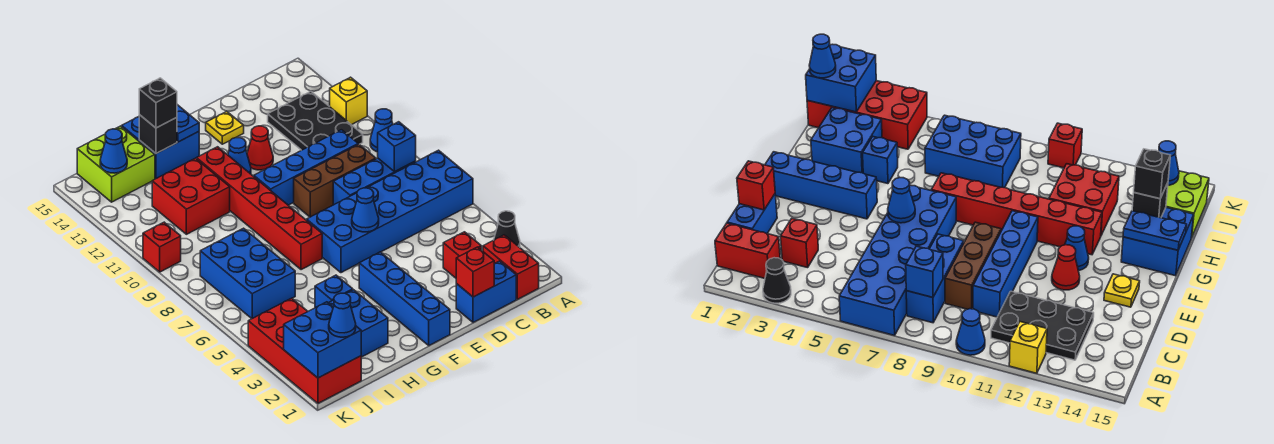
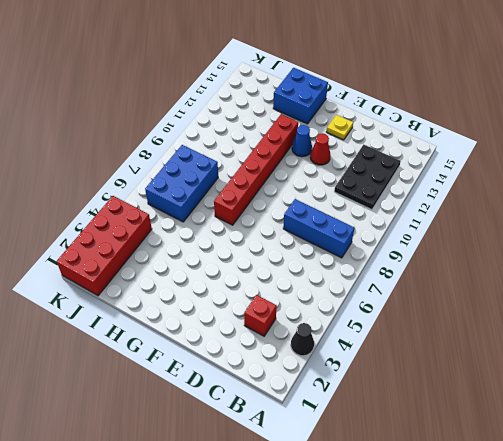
none -> blue 2x6 brick [307,150,473,273]
none -> blue 1x1 cone [370,109,393,152]
none -> yellow 1x1 brick [330,77,367,125]
none -> red 1x2 brick [483,235,539,299]

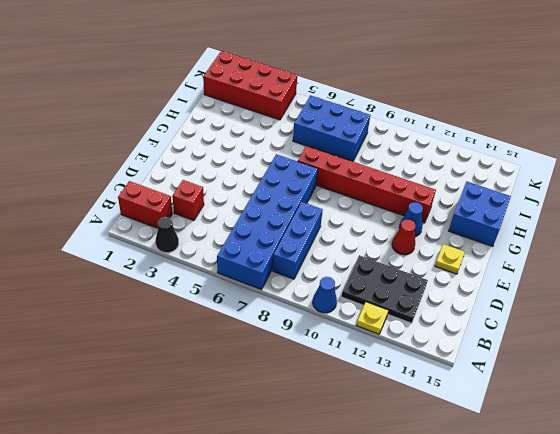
yellow 1x1 plate [357,302,388,334] -> yellow 1x1 brick [330,77,367,125]
none -> blue 1x2 brick [456,261,516,322]
none -> brown 1x3 brick [294,144,376,217]
none -> blue 1x4 brick [254,130,358,205]
none -> blue 1x4 brick [359,252,450,345]

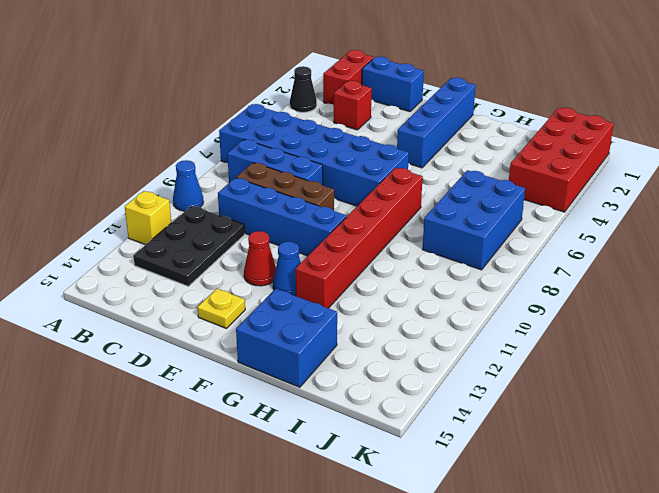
none -> blue 2x2 brick [329,290,388,357]
none -> blue 1x1 brick [315,275,353,308]
none -> red 2x2 brick [152,158,230,234]
none -> lime 2x2 brick [77,126,155,202]

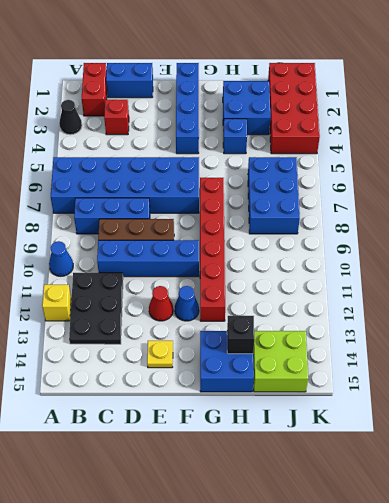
none -> red 2x2 brick [152,158,230,234]
none -> red 1x1 brick [143,222,181,272]
none -> blue 1x1 brick [378,122,416,172]
none -> red 1x1 brick [456,247,494,297]

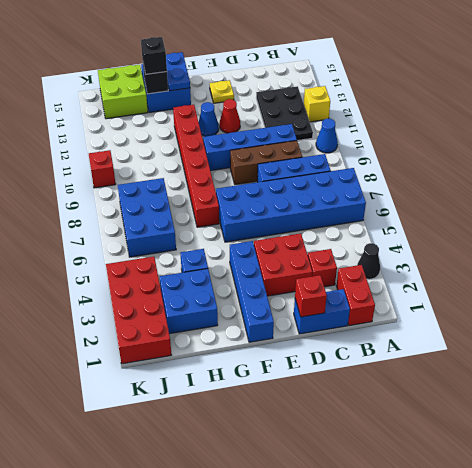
red 2x2 brick [254,233,312,296] -> red 2x2 brick moved to [152,158,230,234]
none -> blue 1x1 brick [378,122,416,172]
none -> blue 1x1 cone [352,188,379,232]
none -> blue 2x2 brick [284,302,361,378]
none -> blue 1x1 cone [100,129,127,173]

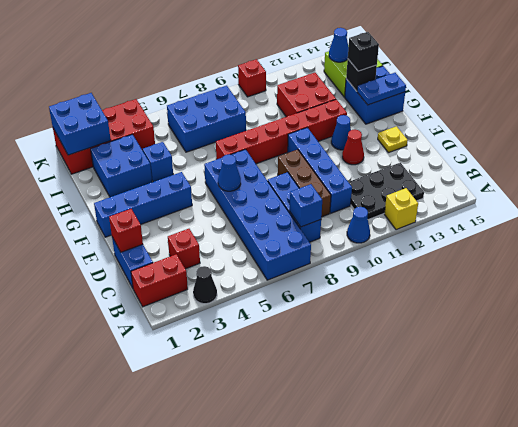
none -> blue 1x1 cone [329,293,356,337]

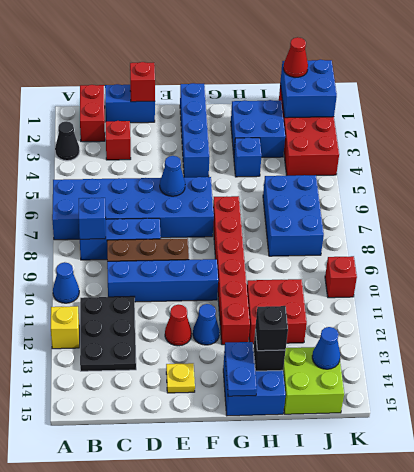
red 1x1 cone [283,37,308,77] -> blue 1x1 cone [329,293,356,337]

